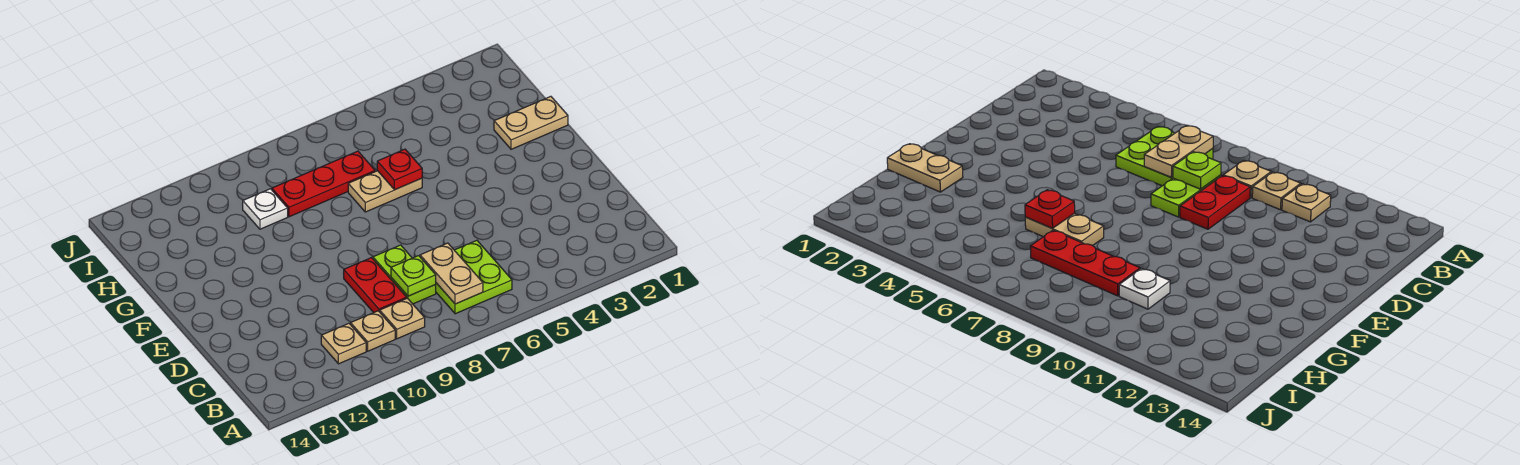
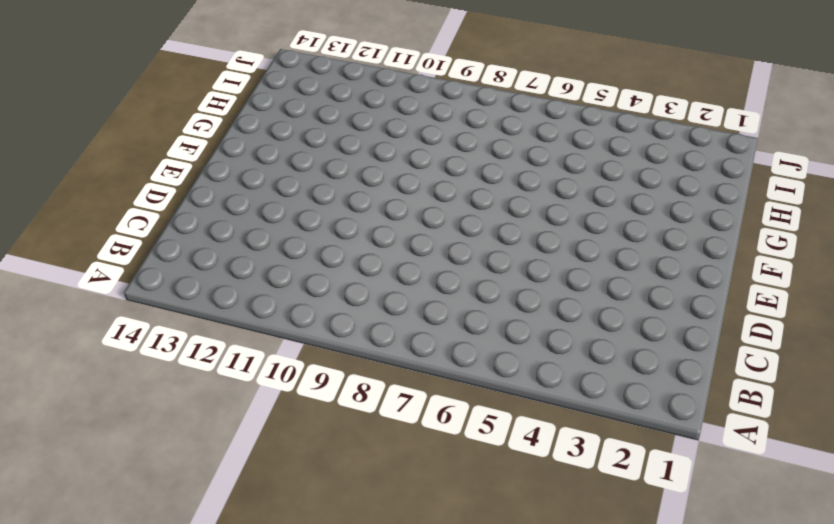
none -> lime 2x2 plate [435,240,512,314]
none -> tan 1x1 plate [380,298,425,339]
none -> tan 1x1 plate [351,311,395,351]

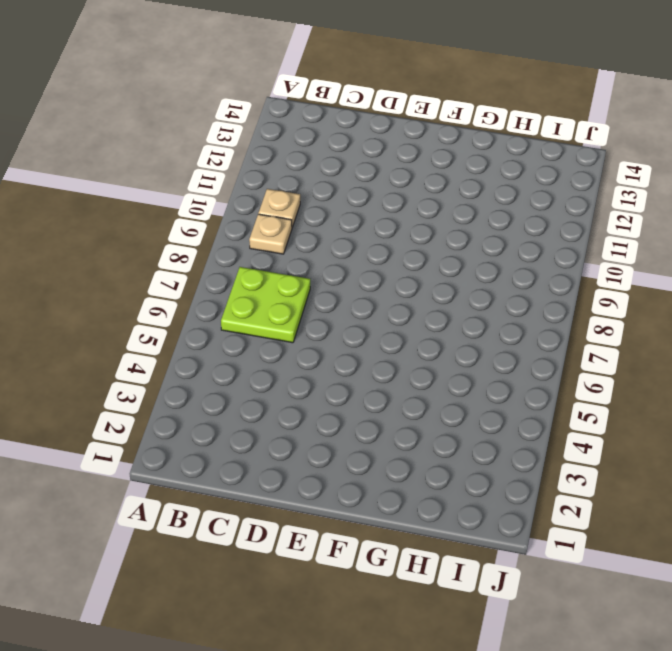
none -> tan 1x1 plate [321,323,366,364]
none -> lime 1x2 plate [373,245,436,304]
none -> red 1x2 plate [344,258,407,313]

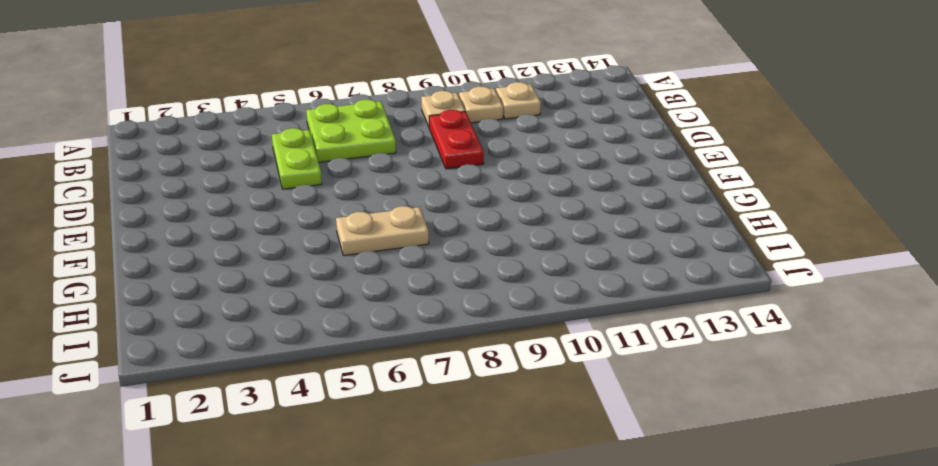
lime 1x2 plate [272,128,322,189] -> lime 1x2 plate moved to [373,245,436,304]
none -> tan 1x2 plate [494,96,568,149]
none -> red 1x3 plate [272,151,375,217]
none -> white 1x1 plate [243,189,288,229]

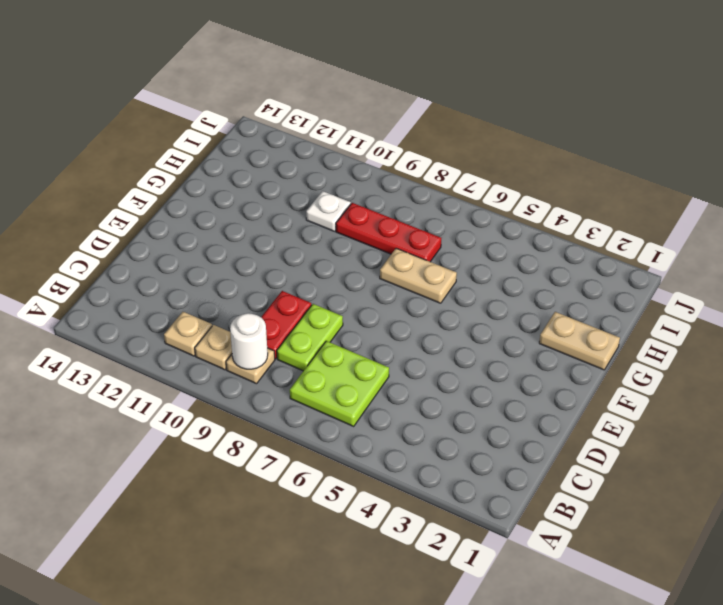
white 1x1 round brick [230,313,268,369] -> none
none -> tan 1x2 plate [420,243,483,304]
none -> lime 1x1 plate [391,256,436,296]
none -> red 1x1 plate [377,149,422,190]

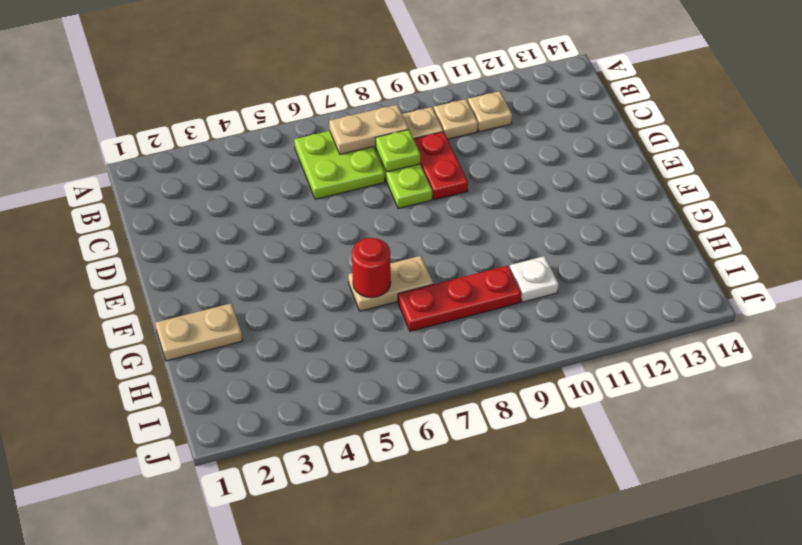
tan 1x2 plate [329,105,409,154] -> tan 1x2 plate turned to [420,243,483,304]
red 1x1 round brick [352,238,391,298] -> red 1x1 plate [377,149,422,190]

